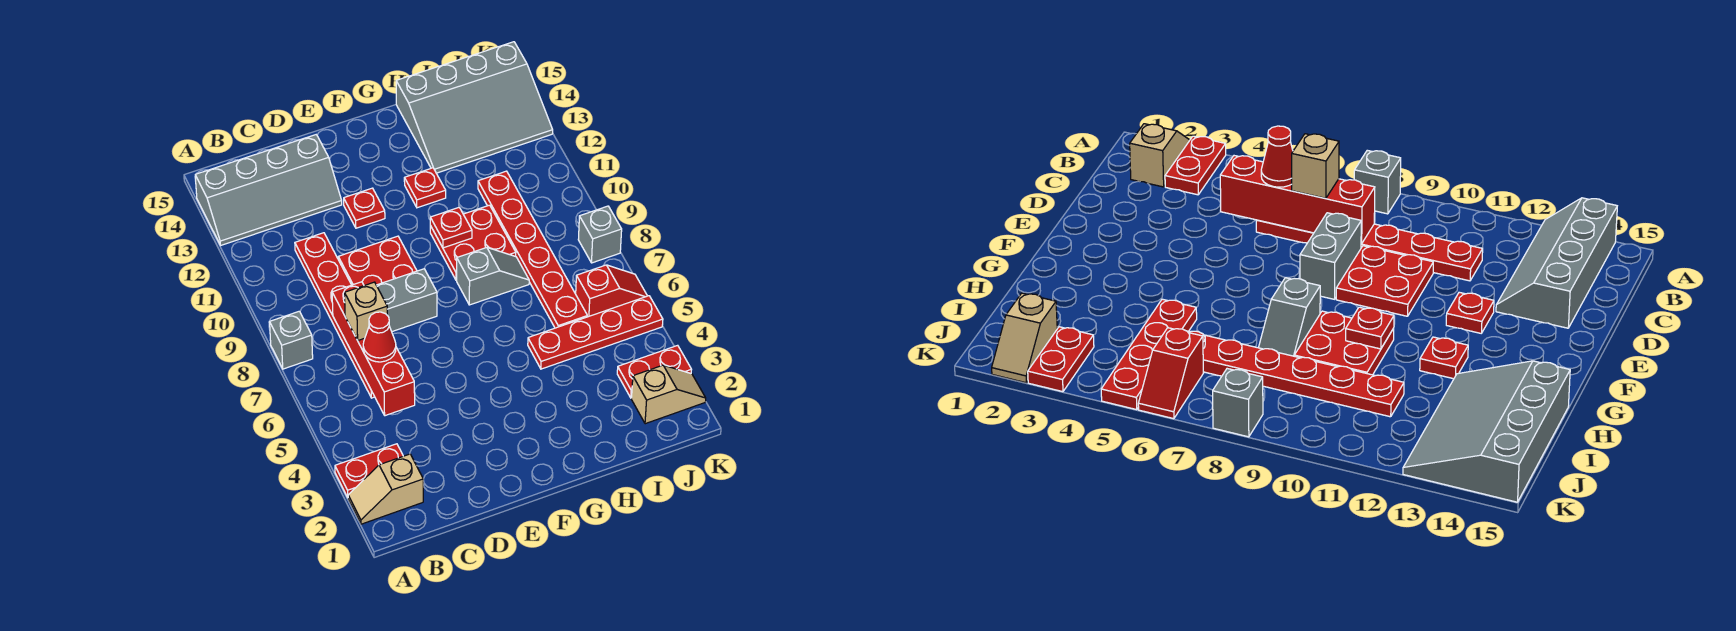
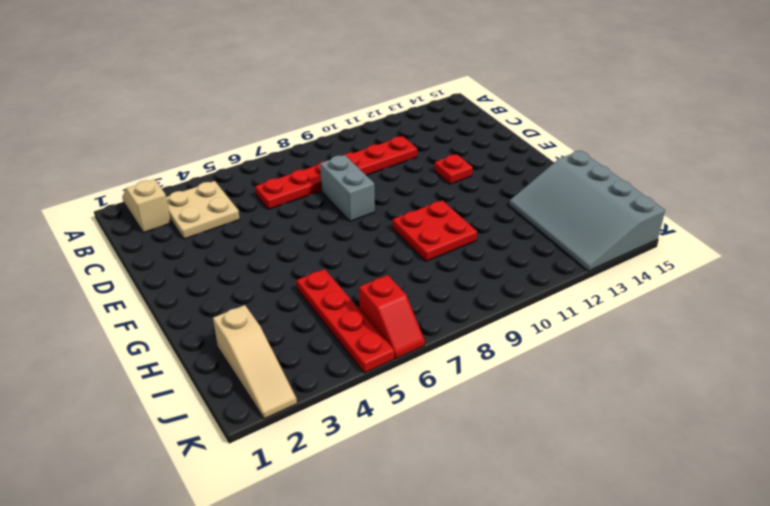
tan 2x2 plate [166,181,240,239] -> red 1x2 plate [335,444,403,497]
tan 1x3 slope [213,305,297,419] -> tan 1x2 slope [631,365,706,424]
none -> grey 1x1 brick [270,311,313,369]
none -> grey 2x4 slope [195,135,342,245]
none -> red 2x2 plate [338,236,417,286]

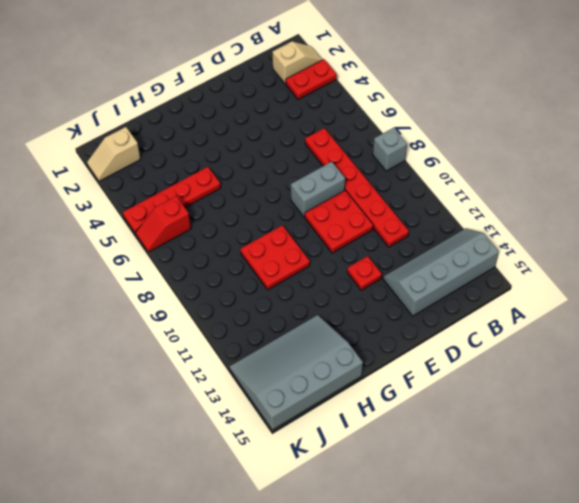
none -> grey 1x2 slope [457,247,529,305]
none -> red 1x1 plate [404,168,446,208]
none -> red 1x6 plate [478,171,587,328]

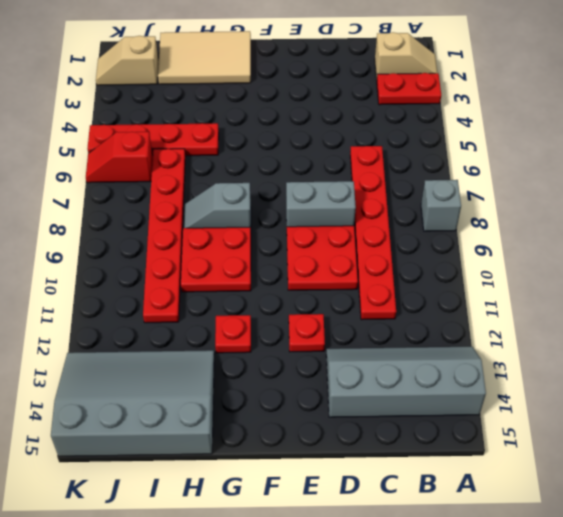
tan 2x3 tile [158,31,251,84] -> none
none -> red 1x2 plate [617,345,692,398]
none -> grey 1x1 brick [578,206,622,263]
none -> red 1x4 brick [332,282,415,416]

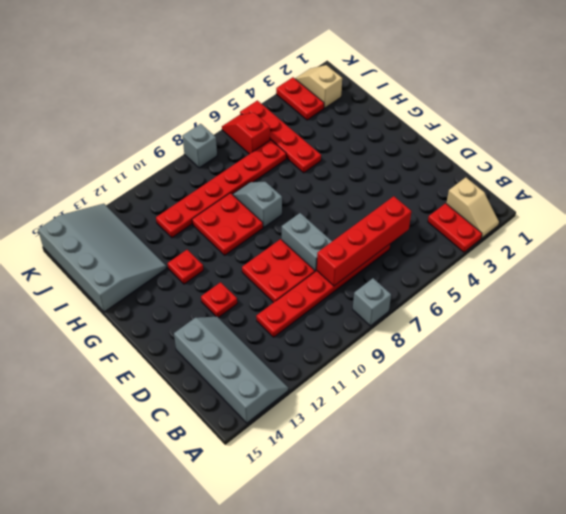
none -> red 1x1 plate [430,208,472,248]
none -> red 1x1 cone [363,312,396,362]
none -> tan 1x1 brick [345,282,387,340]

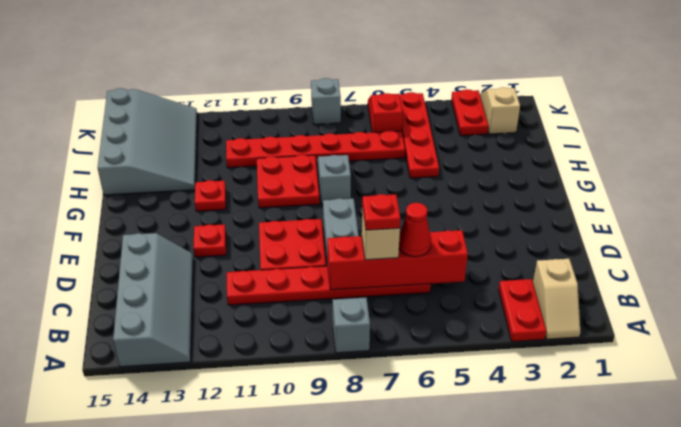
red 1x1 plate [362,194,400,230] -> red 1x1 plate moved to [430,208,472,248]

